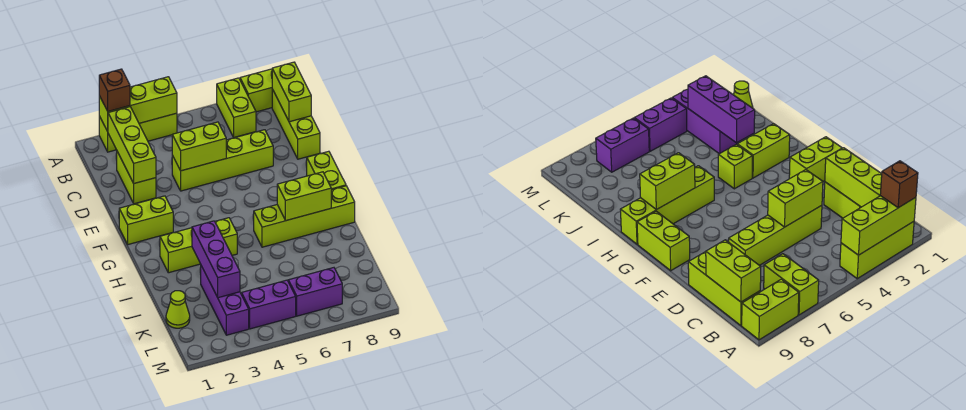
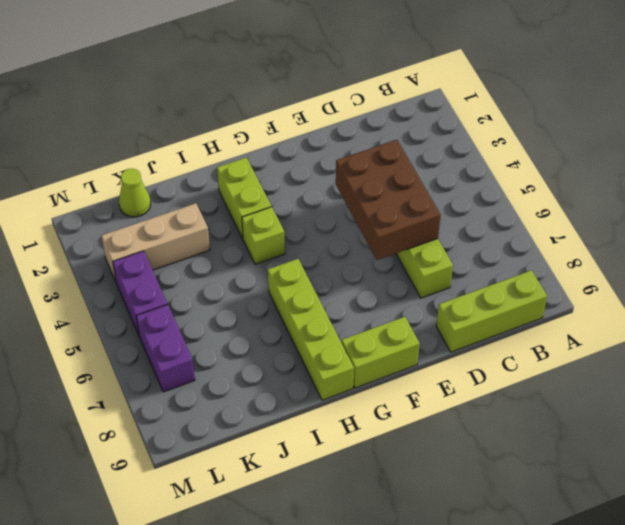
brown 2x3 brick [336,140,441,260] -> lime 1x2 brick [172,122,226,171]
tan 1x3 brick [101,203,210,282] -> purple 1x3 brick [201,266,249,335]
none -> lime 1x3 brick [99,113,177,152]
none -> lime 1x2 brick [217,78,256,137]
none -> lime 1x2 brick [240,69,272,112]

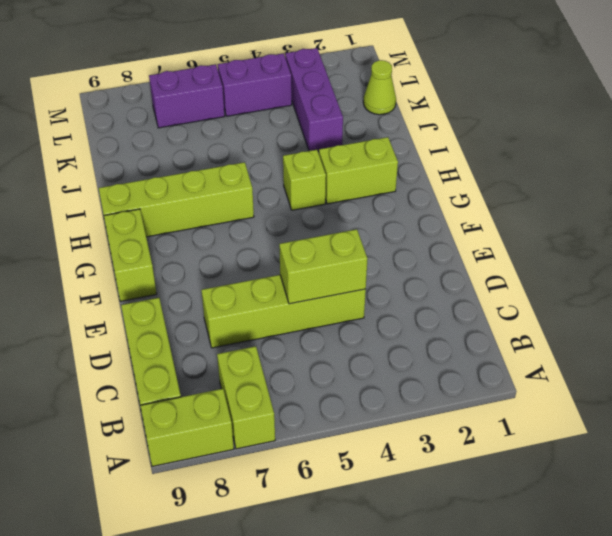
none -> lime 1x3 brick [99,113,177,152]
none -> lime 1x2 brick [117,152,156,204]
none -> lime 1x2 brick [119,196,173,244]

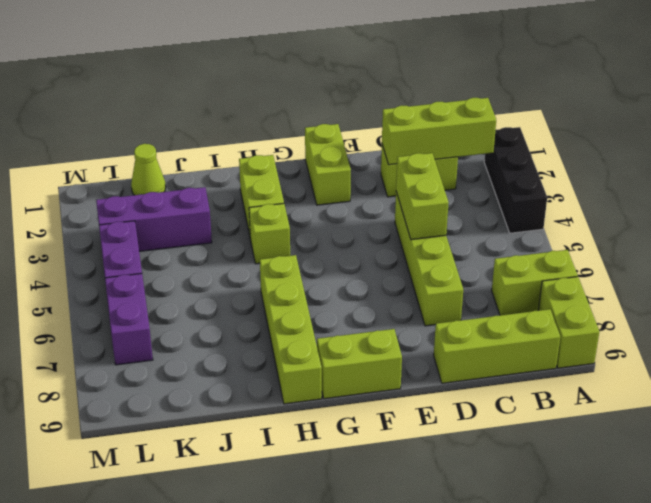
black 1x3 brick [484,127,547,233] -> lime 1x3 brick [99,113,177,152]
none -> lime 1x3 brick [99,77,177,131]
none -> lime 1x2 brick [272,62,311,122]
none -> lime 1x2 brick [277,172,331,221]

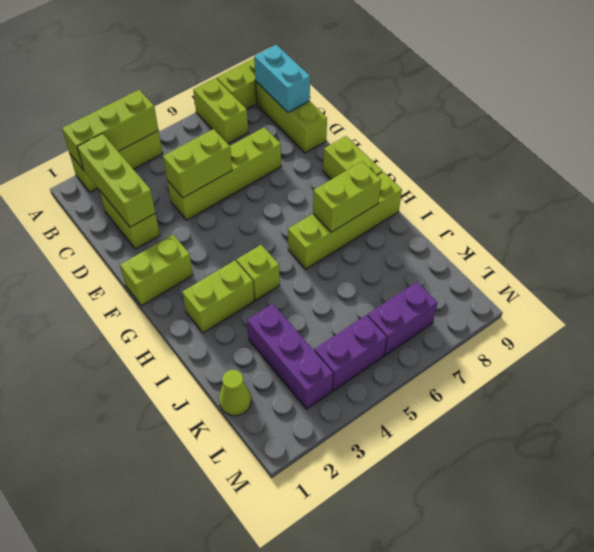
cyan 1x2 brick [254,45,310,112] -> lime 1x2 brick [272,62,311,122]
none -> purple 1x3 brick [192,221,240,298]
none -> brown 1x1 brick [99,69,130,111]

